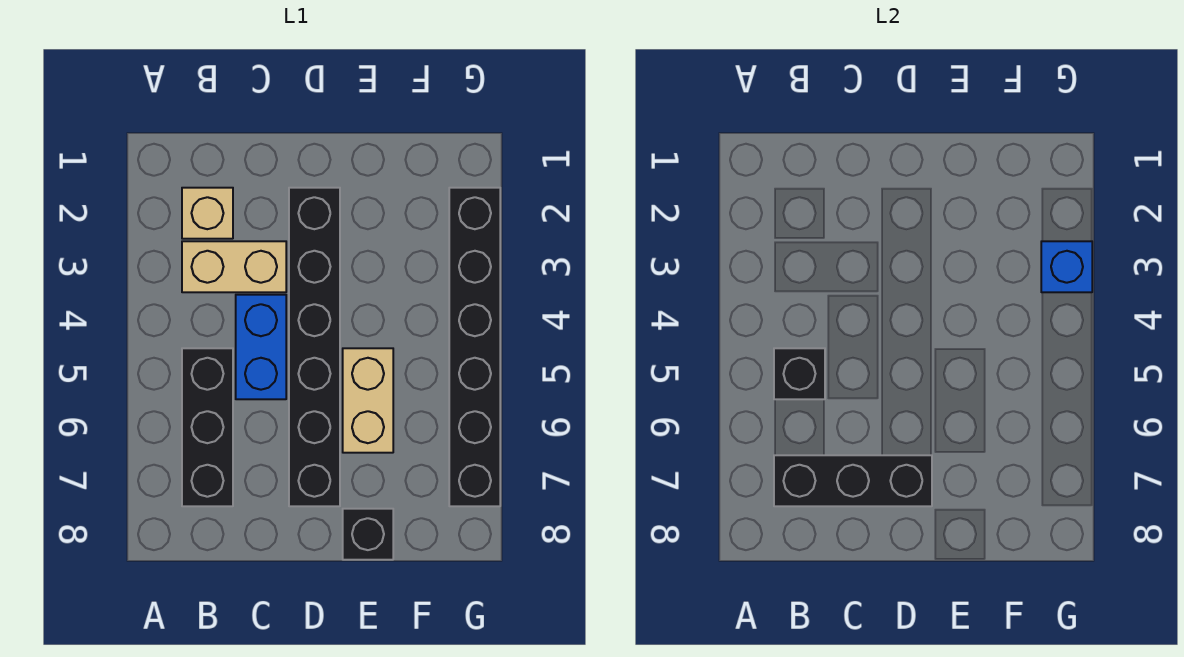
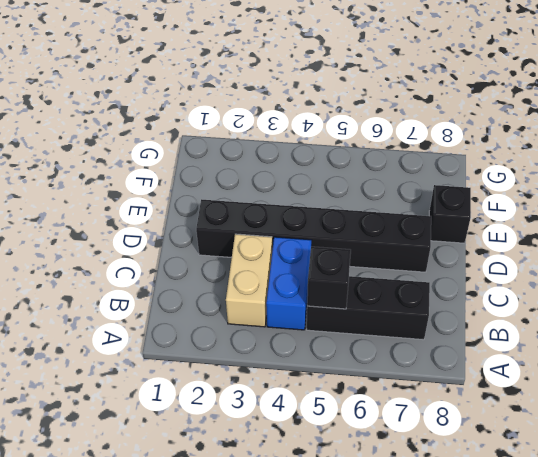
blue 1x2 brick [266,237,311,330] -> blue 1x2 brick turned to [236,295,286,399]
none -> tan 1x1 brick [182,188,233,239]
none -> tan 1x2 brick [343,348,393,453]

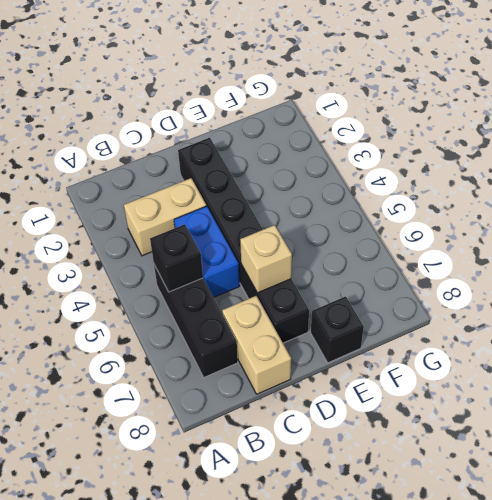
tan 1x2 brick [222,296,291,394] -> tan 1x2 brick moved to [343,348,393,453]
tan 1x1 brick [240,225,292,293] -> tan 1x1 brick moved to [182,188,233,239]
none -> black 1x6 brick [449,188,500,506]
none -> black 1x3 brick [774,455,932,506]

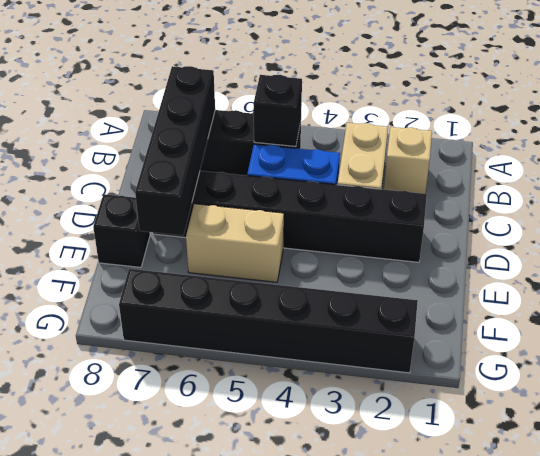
black 1x4 brick [135,66,215,236] -> black 1x3 brick [774,455,932,506]
none -> blue 1x1 brick [1041,241,1092,292]

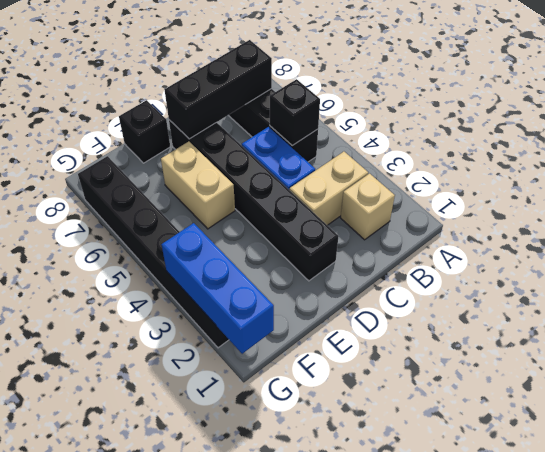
blue 1x3 brick [162,223,274,354] -> blue 1x1 brick [1041,241,1092,292]

